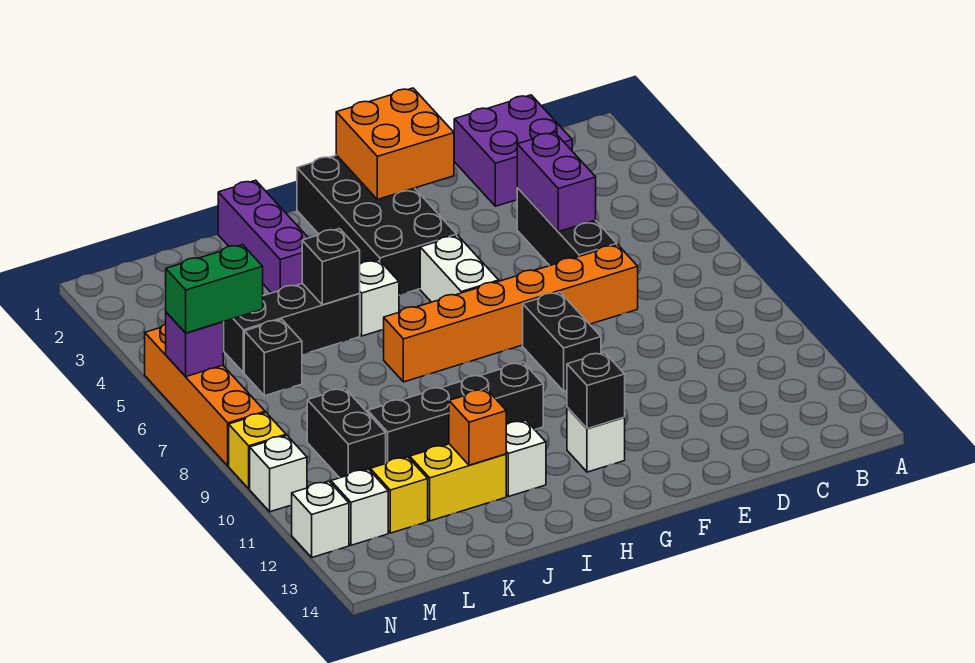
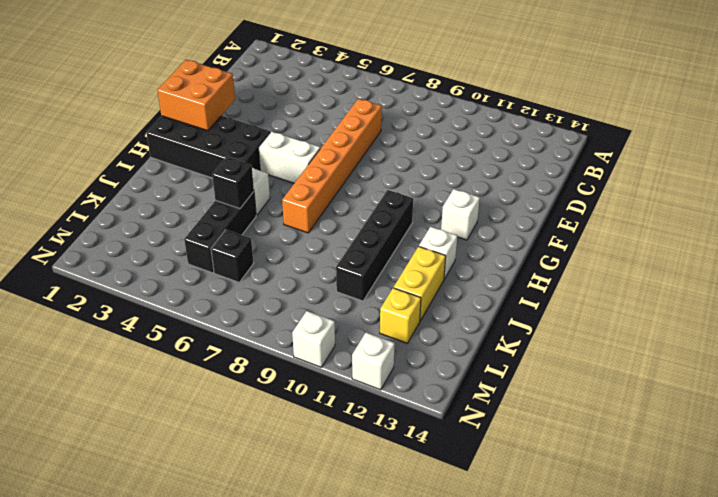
none -> purple 2x2 brick [454,95,572,206]
none -> black 1x3 brick [517,188,617,266]
none -> black 1x2 brick [523,292,601,391]

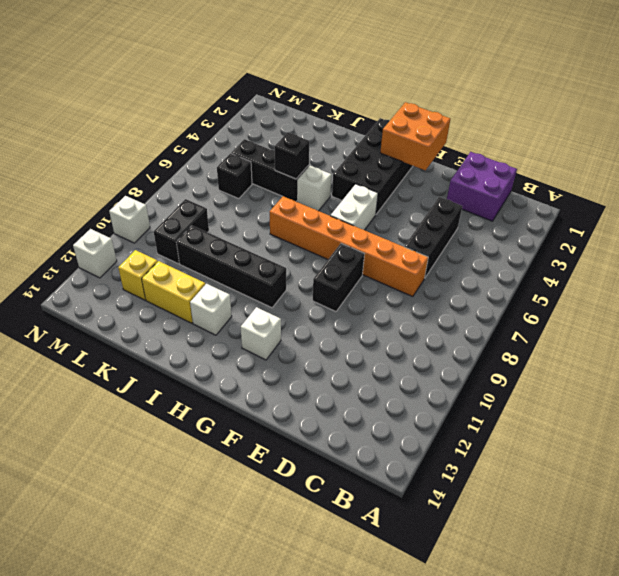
none -> purple 1x3 brick [218,180,308,293]
none -> white 1x1 brick [331,469,388,545]
none -> orange 1x4 brick [145,324,265,466]

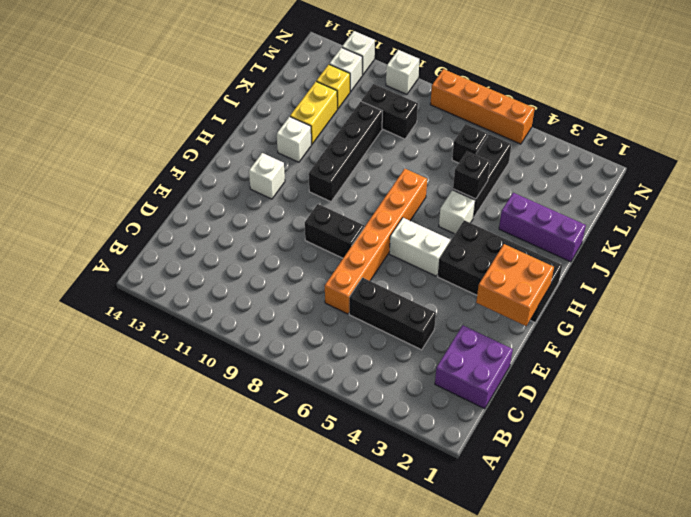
none -> yellow 1x1 brick [229,413,286,489]
none -> purple 1x2 brick [517,132,596,232]
none -> black 1x1 brick [567,352,625,429]

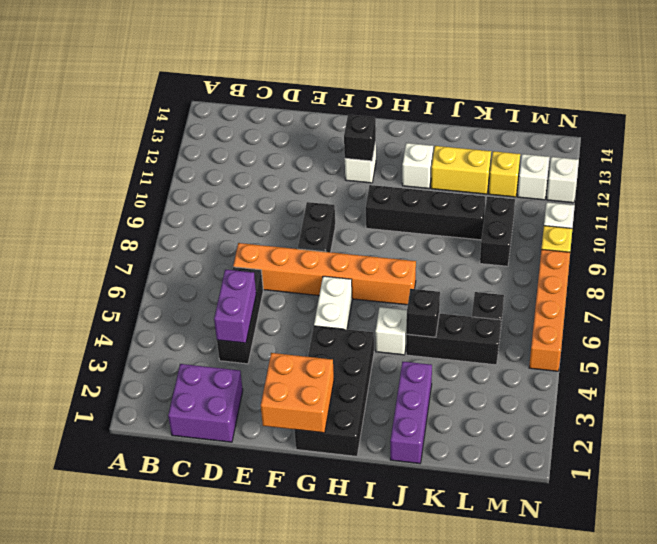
none -> orange 1x1 brick [449,389,506,465]
none -> purple 1x1 brick [166,312,223,377]
none -> green 1x2 brick [166,245,263,333]

